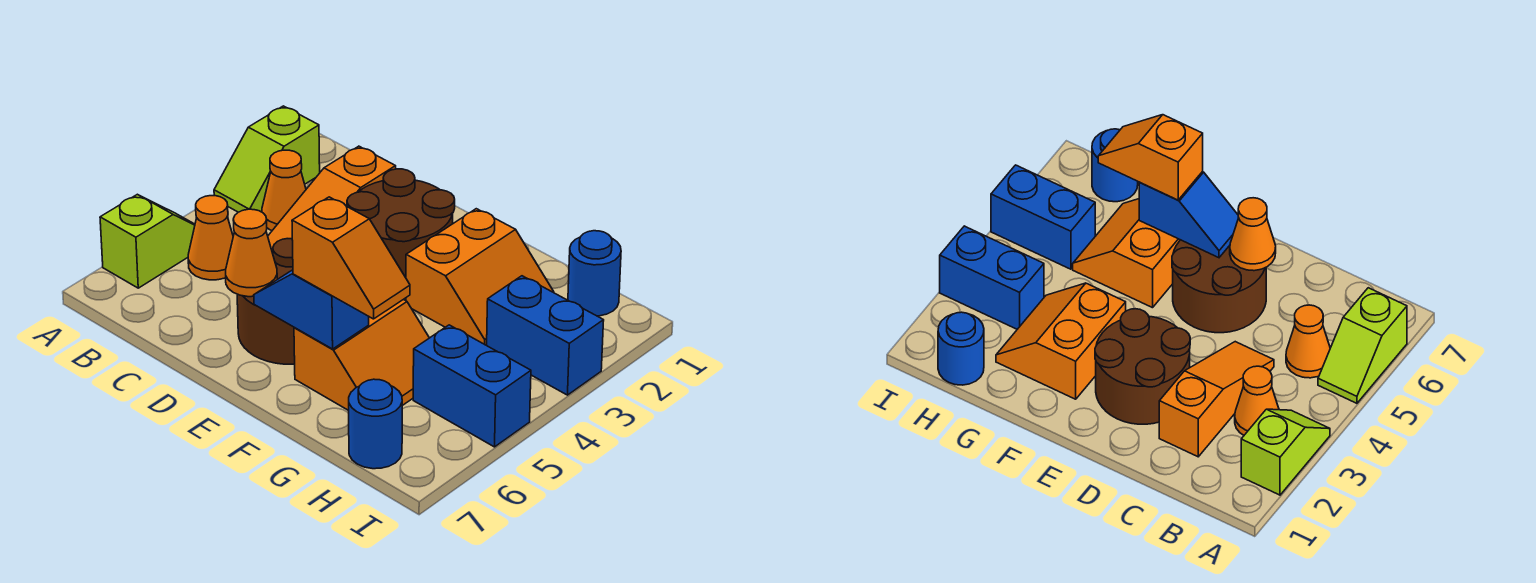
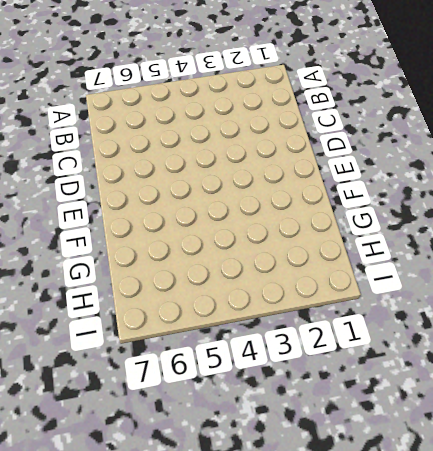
none -> lime 1x2 slope [214,106,320,212]
none -> lime 1x2 slope [100,194,195,288]
none -> orange 1x1 cone [262,150,306,230]

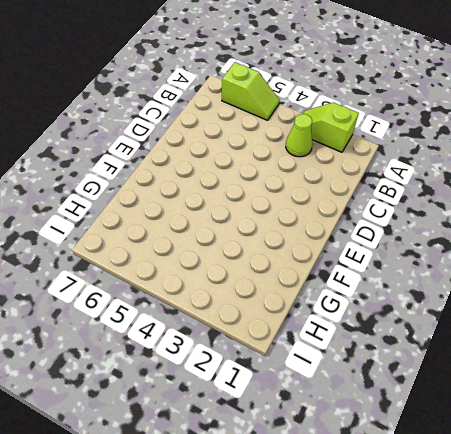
lime 1x1 cone [286,114,313,157] -> orange 1x1 cone [262,150,306,230]
none -> orange 1x1 cone [188,196,233,280]
none -> orange 1x3 slope [268,146,396,251]
none -> brown 2x2 round brick [347,169,455,278]

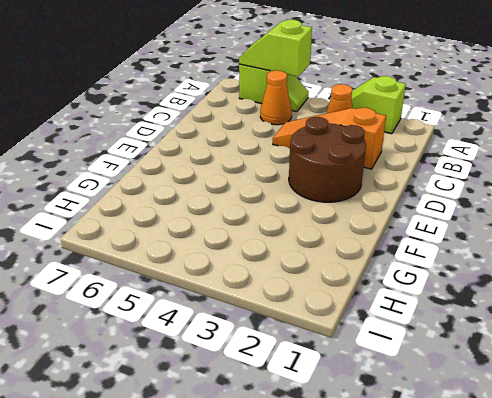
lime 1x2 slope [239,20,312,77] -> none
none -> brown 2x2 round brick [237,239,295,364]
none -> orange 2x2 slope [406,209,554,345]
none -> orange 2x2 slope [294,300,429,411]

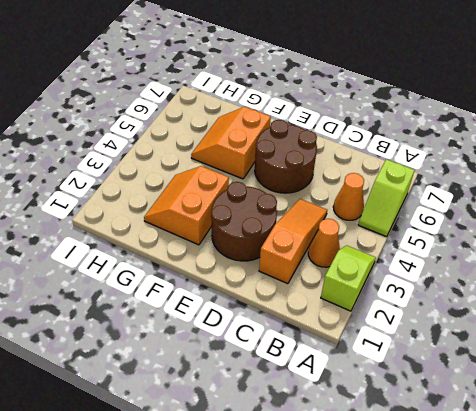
none -> blue 1x1 round brick [568,231,621,316]
none -> blue 1x2 brick [487,276,604,395]
none -> blue 1x2 brick [413,325,531,447]

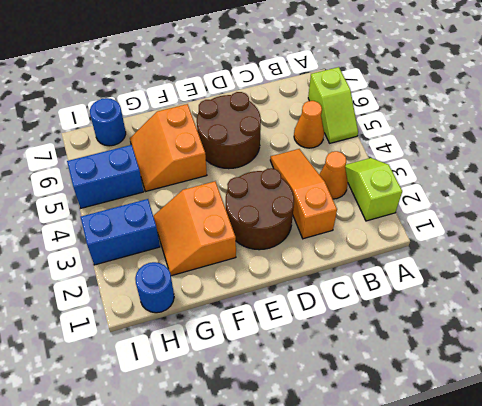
none -> orange 1x1 cone [226,209,277,297]
none -> blue 1x2 slope [254,270,369,349]
none -> orange 1x2 slope [292,197,410,319]

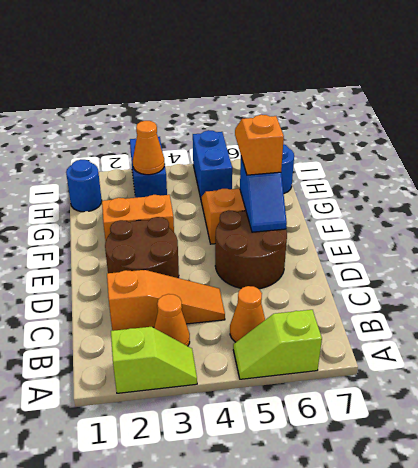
orange 1x1 cone [133,121,165,175] -> orange 1x1 cone moved to [226,209,277,297]

